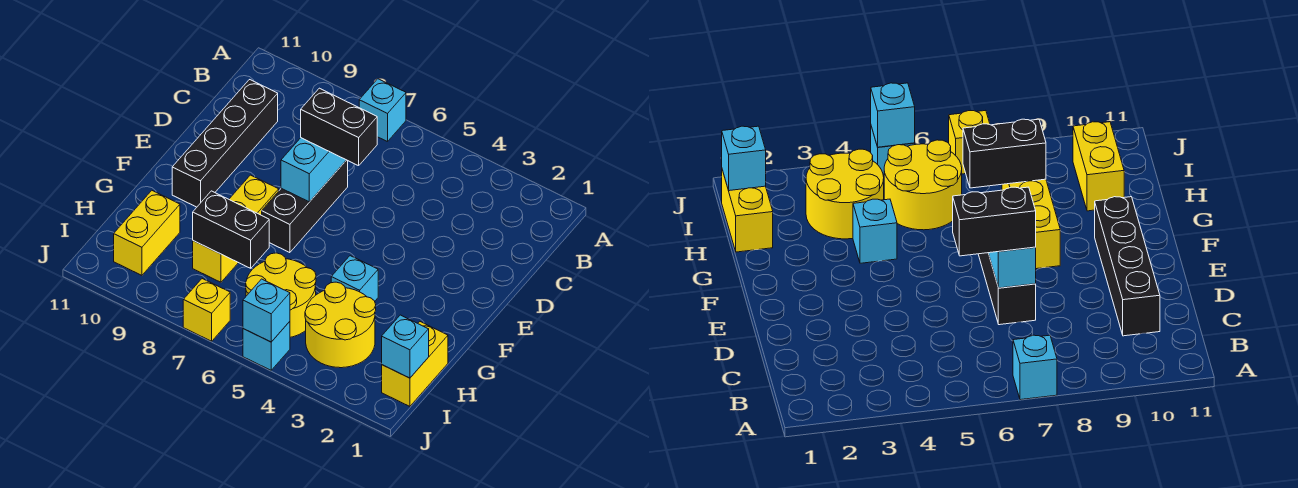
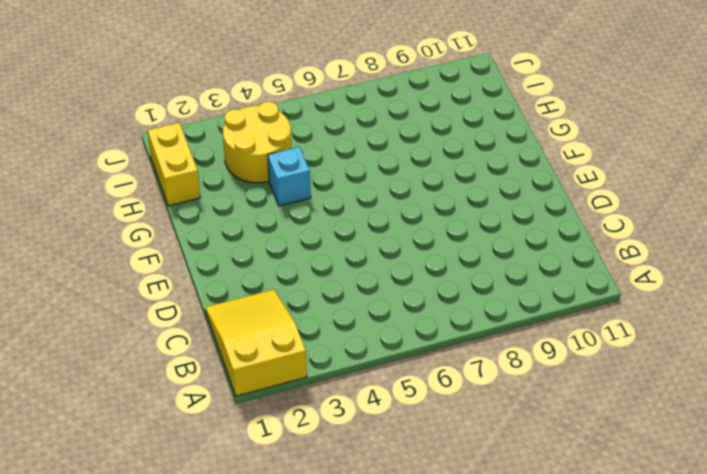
yellow 2x3 slope [205,290,307,396] -> none
none -> cyan 1x1 brick [359,79,406,142]
none -> black 1x4 brick [172,80,278,207]
none -> black 1x3 brick [262,160,348,253]

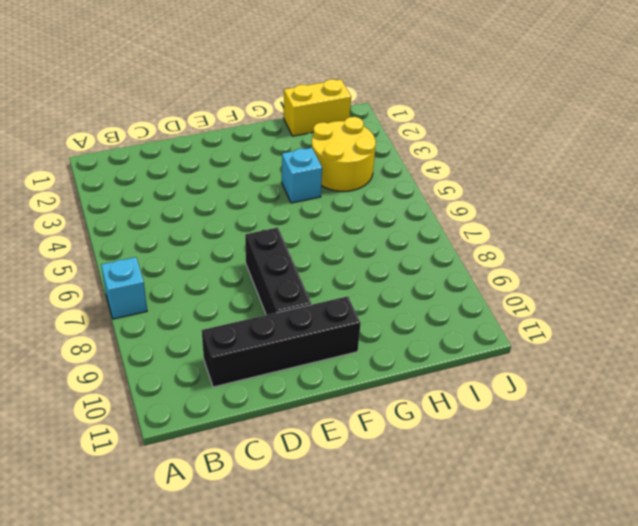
black 1x3 brick [245,227,311,315] -> black 1x3 brick turned to [262,160,348,253]
none -> yellow 1x3 brick [193,175,279,282]
none -> yellow 2x2 round brick [246,253,316,337]
none -> yellow 1x2 brick [114,191,180,275]

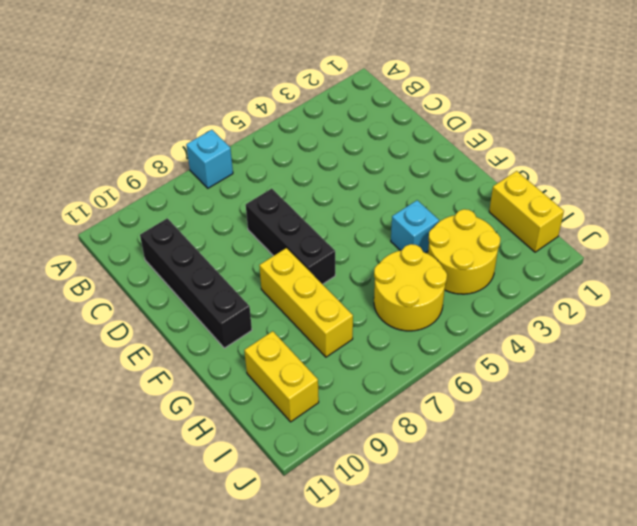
none -> cyan 1x1 brick [243,322,290,370]
none -> yellow 1x1 brick [183,279,230,341]
none -> cyan 1x2 brick [281,138,346,202]

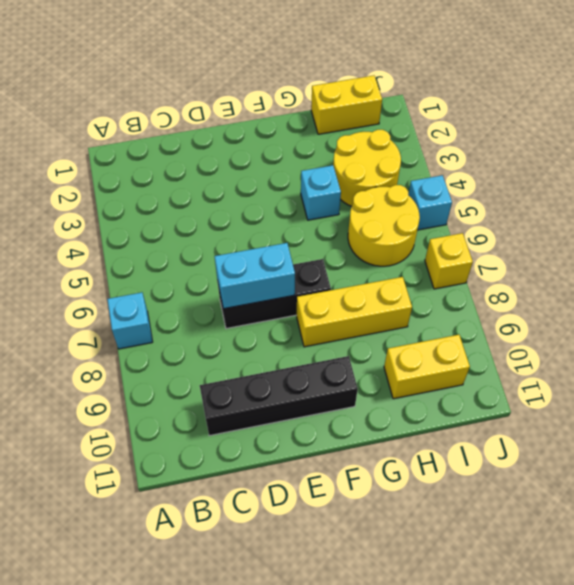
none -> black 1x2 brick [193,191,269,268]
none -> cyan 1x1 brick [382,315,429,378]
none -> cyan 1x1 brick [243,279,290,342]

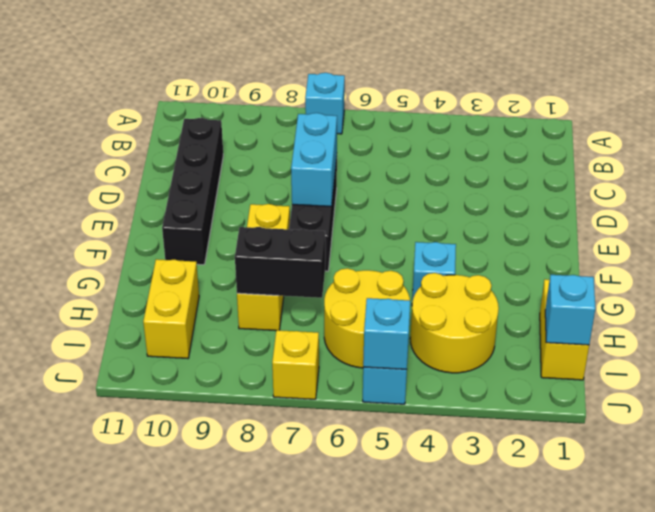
none -> black 1x2 brick [301,88,377,166]

